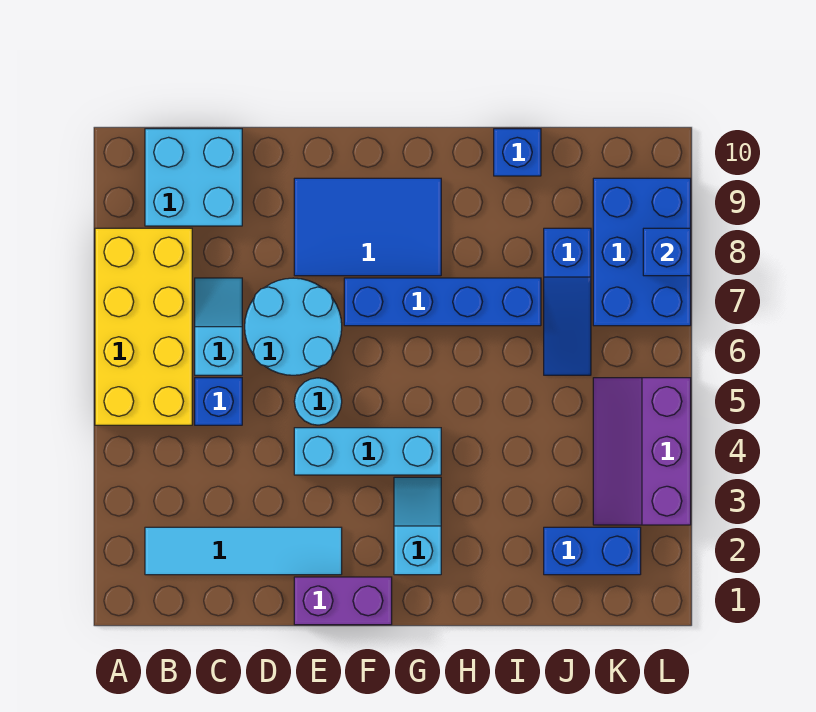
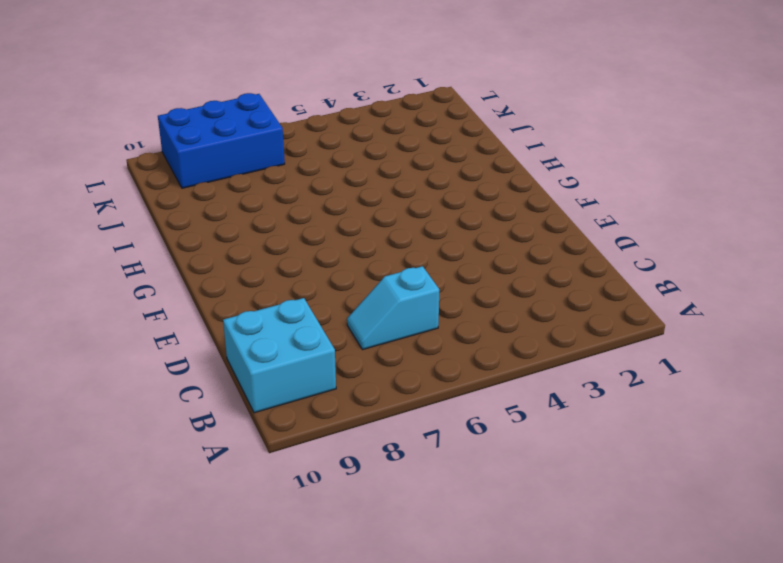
none -> yellow 2x4 brick [95,228,192,425]
none -> cyan 1x4 tile [145,527,342,575]
none -> blue 1x1 brick [195,378,242,425]

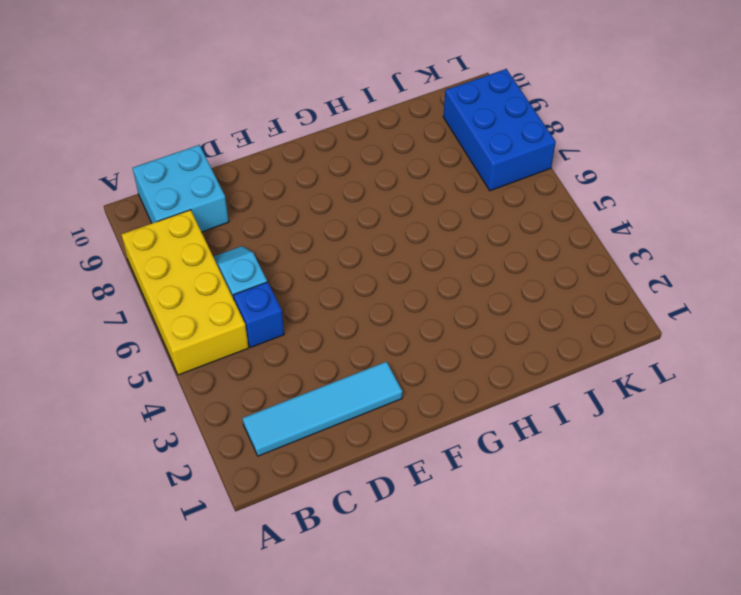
none -> cyan 2x2 round brick [245,278,342,375]
none -> purple 1x2 brick [294,577,392,625]
none -> cyan 1x3 brick [294,428,441,475]

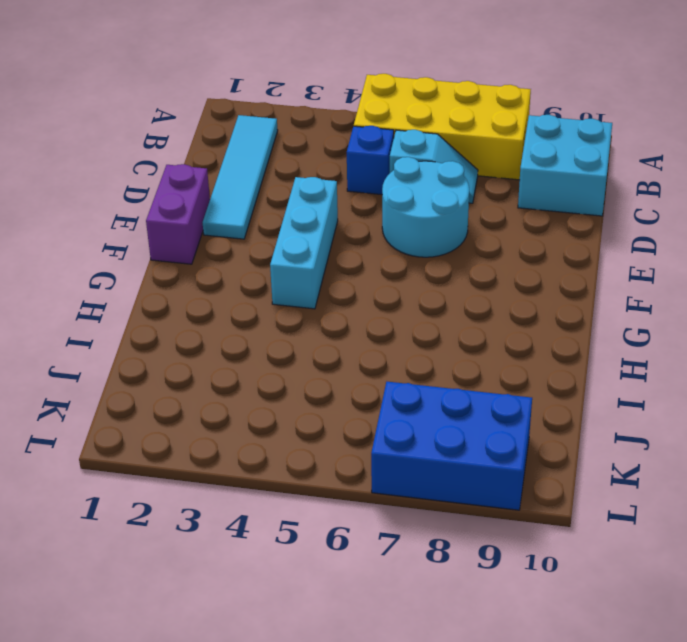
none -> cyan 1x1 round brick [294,378,342,425]
none -> blue 2x3 tile [294,178,441,276]
none -> blue 1x4 brick [344,278,541,326]

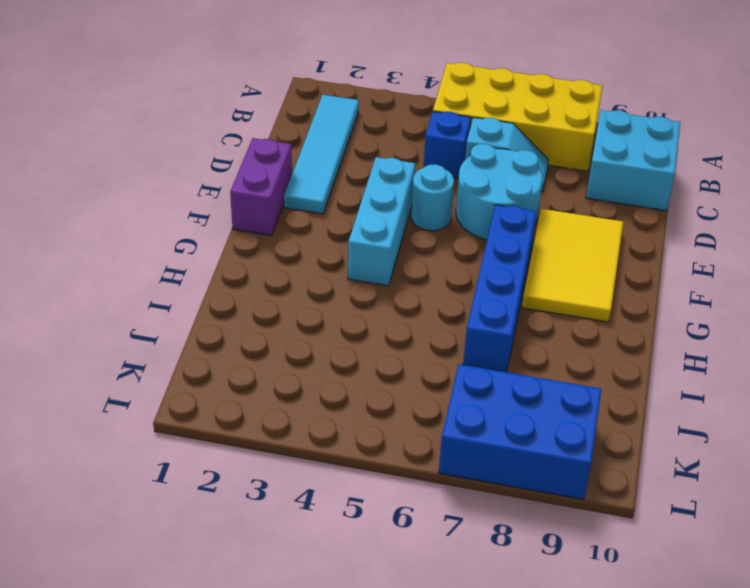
yellow 2x3 tile [522,209,623,322] -> blue 2x3 tile [294,178,441,276]
none -> cyan 1x2 slope [394,477,441,575]
none -> blue 1x1 brick [494,129,541,176]
none -> blue 1x2 brick [544,527,641,575]

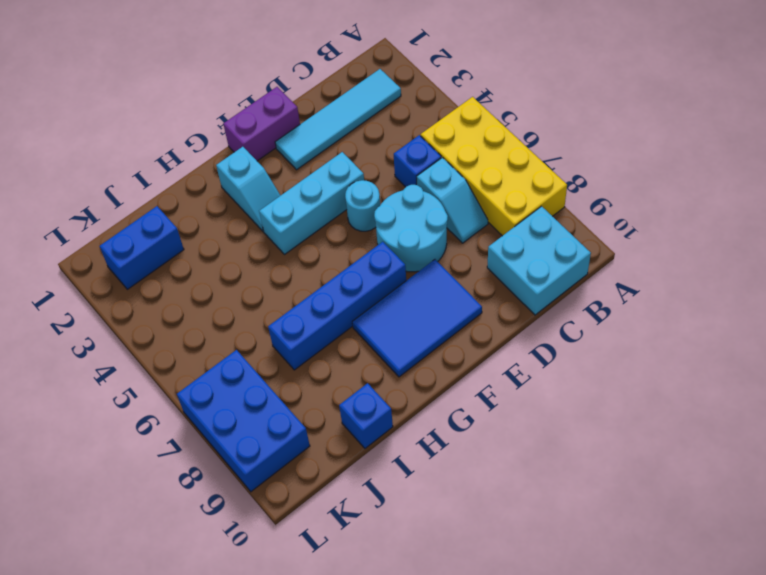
none -> blue 1x3 slope [544,228,591,375]
none -> purple 2x3 slope [593,378,691,525]
none -> blue 1x1 brick [643,228,691,276]

